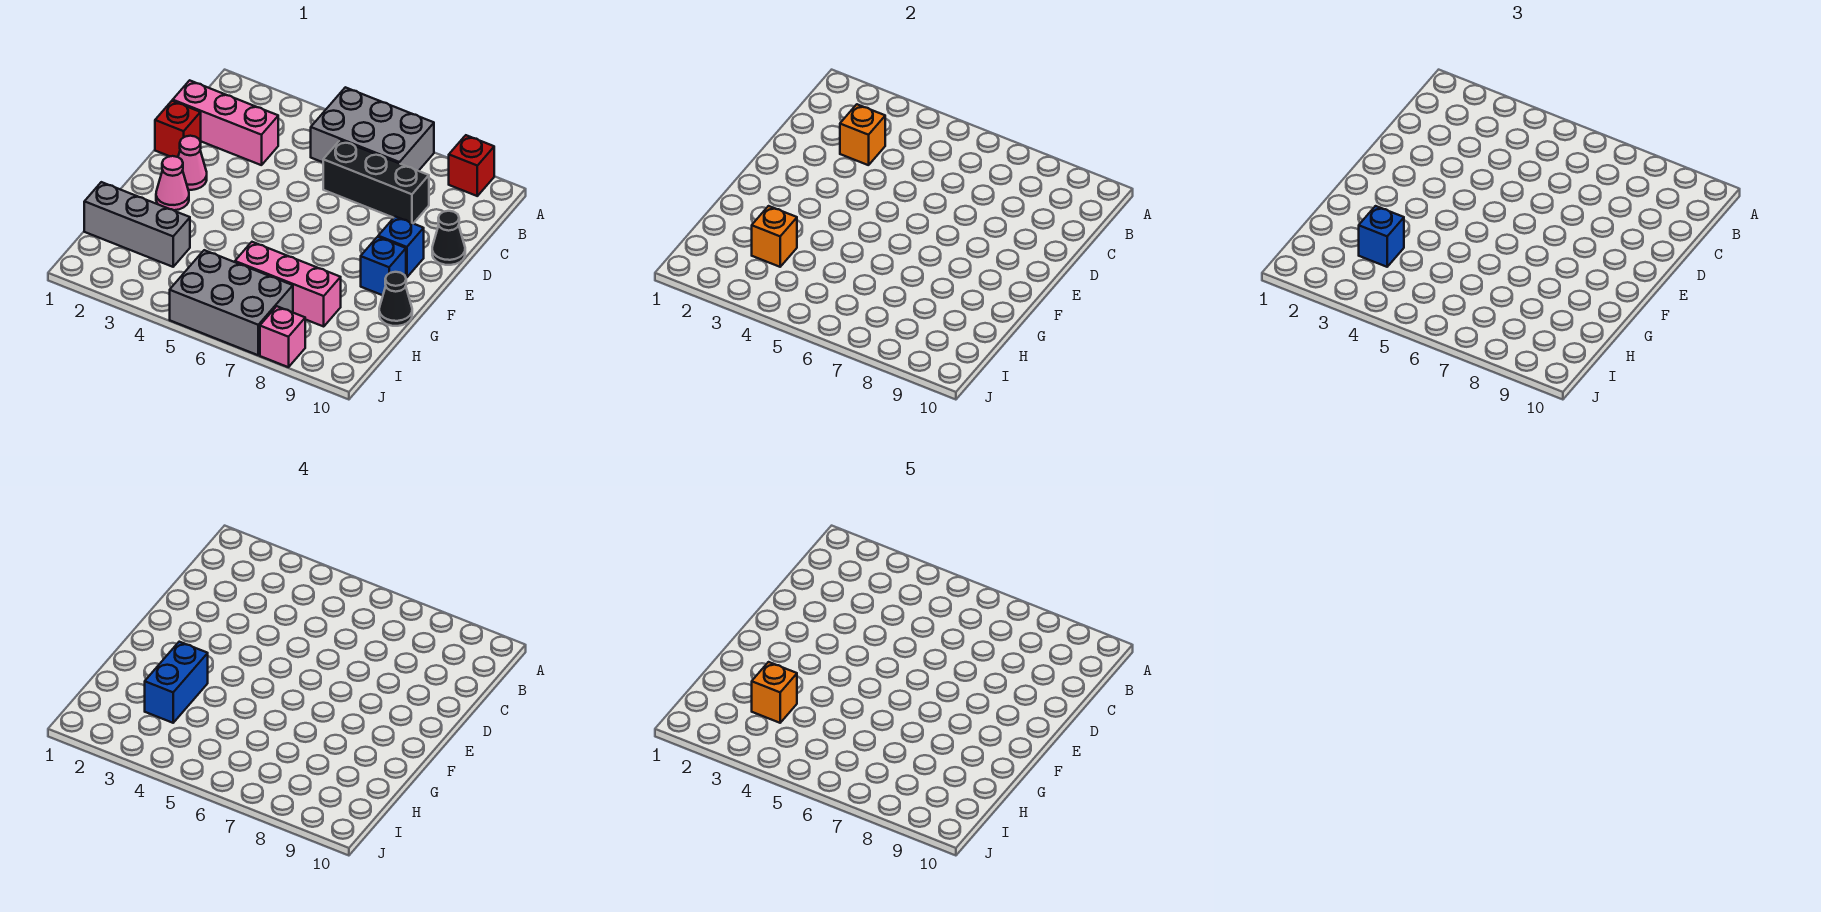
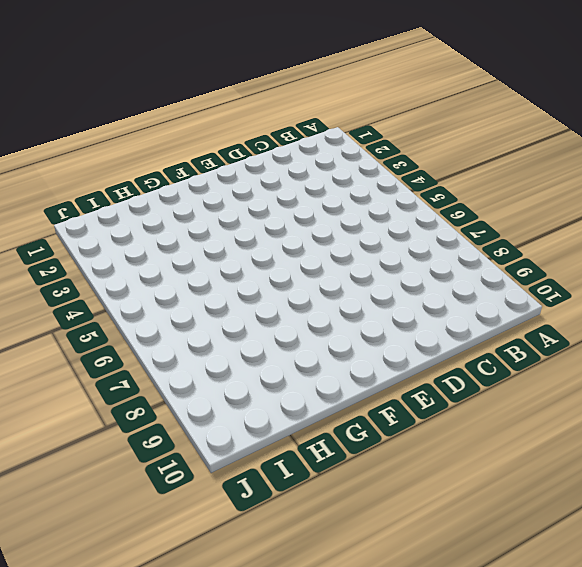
none -> grey 2x3 brick [311,87,434,171]
none -> red 1x1 brick [449,135,494,196]
none -> pink 1x3 brick [173,80,278,165]

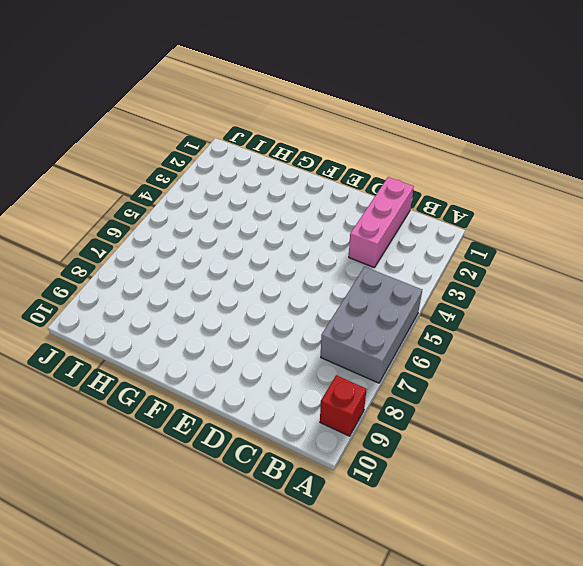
none -> black 1x3 brick [323,140,429,223]
none -> red 1x1 brick [155,101,201,157]
none -> black 1x1 cone [432,211,465,265]

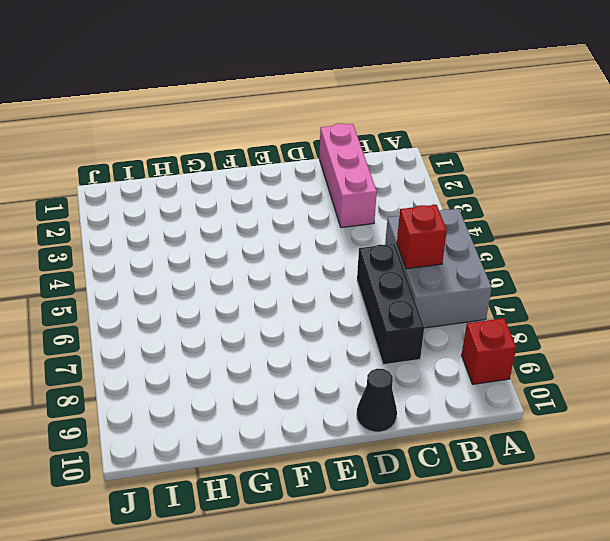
red 1x1 brick [397,205,447,269] -> red 1x1 brick moved to [155,101,201,157]
none -> pink 1x1 cone [178,136,207,190]
none -> blue 1x1 brick [378,217,424,278]
none -> pink 1x1 cone [156,156,189,210]

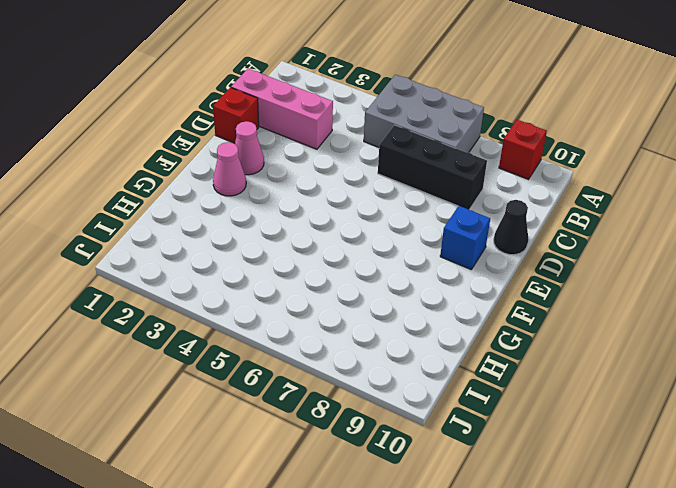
none -> blue 1x1 brick [361,237,406,295]
none -> black 1x1 cone [379,272,412,326]
none -> grey 1x3 brick [84,182,190,267]

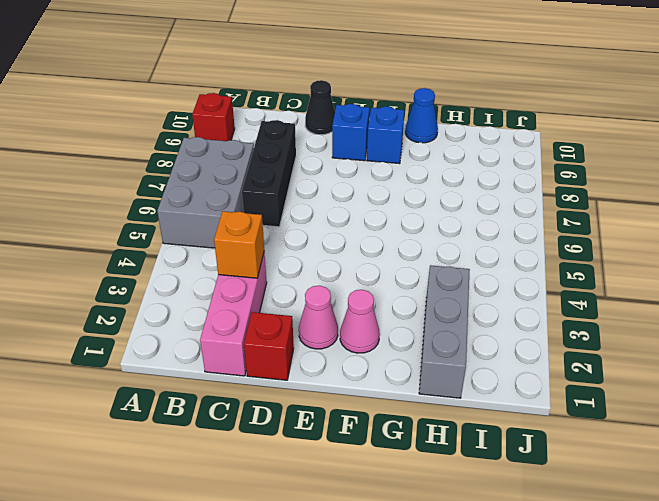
blue 1x1 cone [405,88,438,143] -> black 1x1 cone [379,272,412,326]
none -> pink 1x3 brick [235,242,341,326]
none -> grey 2x3 brick [170,250,293,355]
none -> pink 1x1 brick [260,306,305,367]

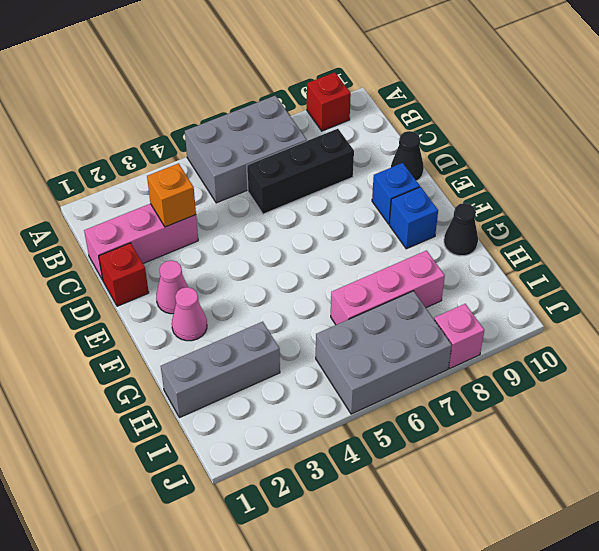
none -> orange 1x1 brick [752,206,797,267]
none -> blue 1x1 brick [1359,206,1404,267]
none -> blue 1x2 brick [145,642,208,723]

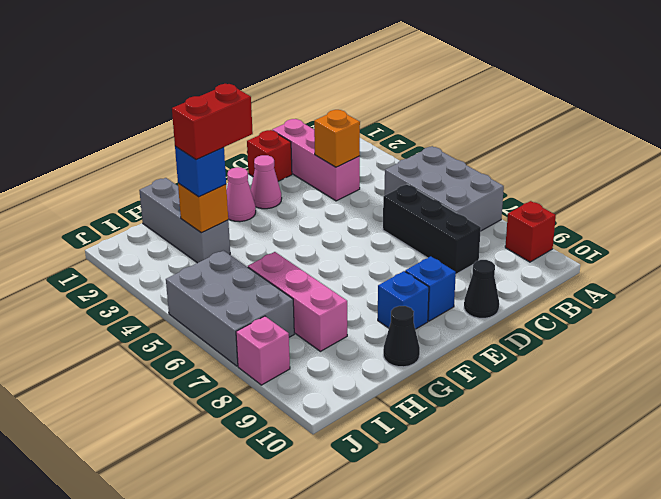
red 1x2 brick [172,84,253,160] -> blue 1x2 brick [145,642,208,723]
none -> orange 1x1 brick [752,662,797,723]

